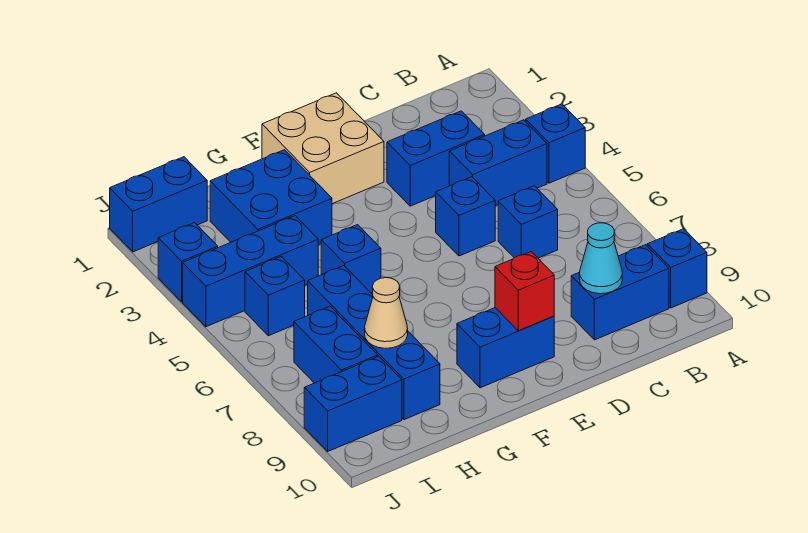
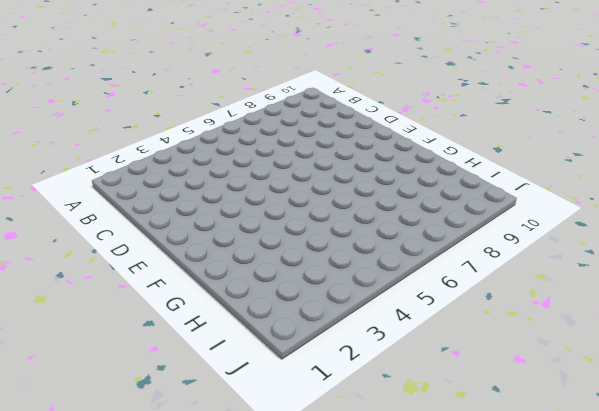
none -> blue 1x1 brick [526,104,585,183]
none -> blue 1x1 brick [647,229,707,308]
none -> blue 1x2 brick [449,120,547,206]

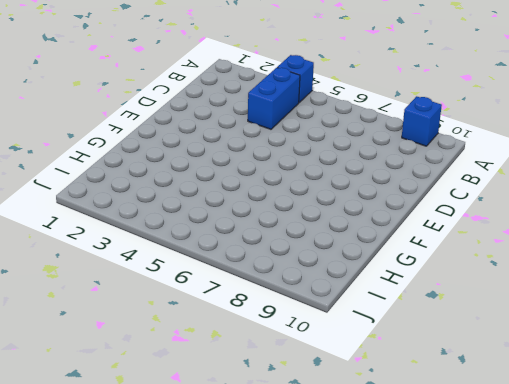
none -> blue 1x2 brick [571,245,669,340]
none -> blue 1x2 brick [387,111,485,206]
none -> blue 1x1 brick [498,186,558,258]

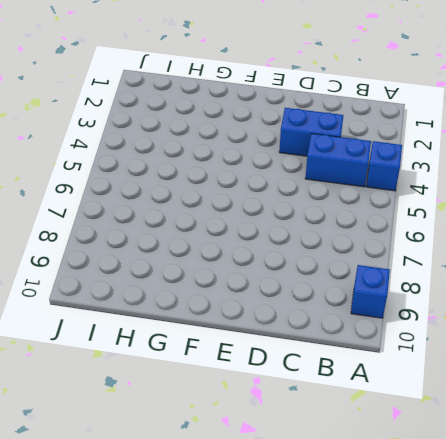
none -> blue 1x2 brick [571,245,669,340]
none -> blue 1x1 brick [498,186,558,258]
none -> blue 1x1 brick [436,177,495,256]

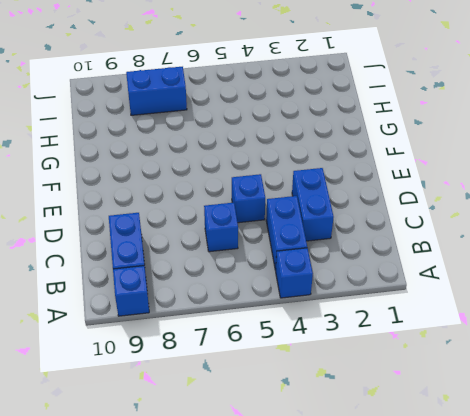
none -> tan 2x2 brick [262,93,384,204]
none -> blue 1x2 brick [457,308,554,388]
none -> blue 2x2 brick [210,150,332,245]

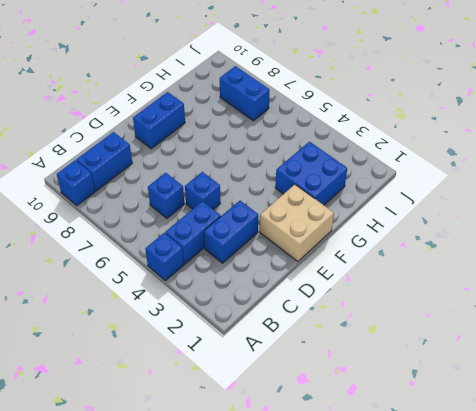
none -> blue 1x1 brick [321,225,381,293]
none -> blue 1x3 brick [183,216,318,327]
none -> blue 1x4 brick [308,266,440,420]

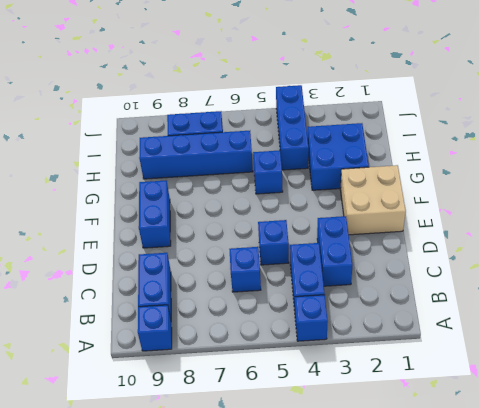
none -> blue 1x2 brick [110,157,207,252]
none -> blue 1x1 brick [245,257,305,336]
none -> blue 1x2 brick [304,356,402,451]

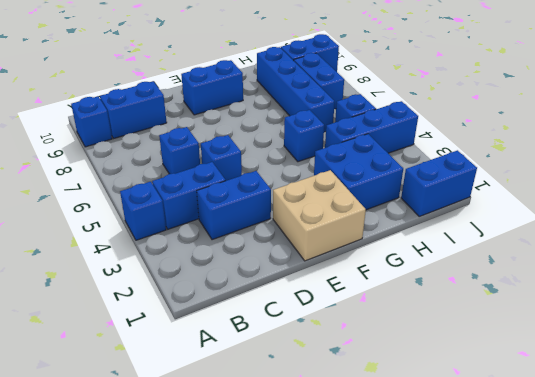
none -> blue 1x1 brick [158,223,218,302]
none -> cyan 1x1 cone [579,223,622,294]
none -> red 1x1 brick [495,252,554,331]

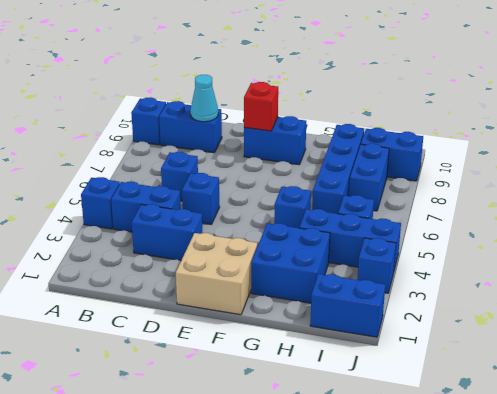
none -> tan 1x1 cone [365,278,408,348]

